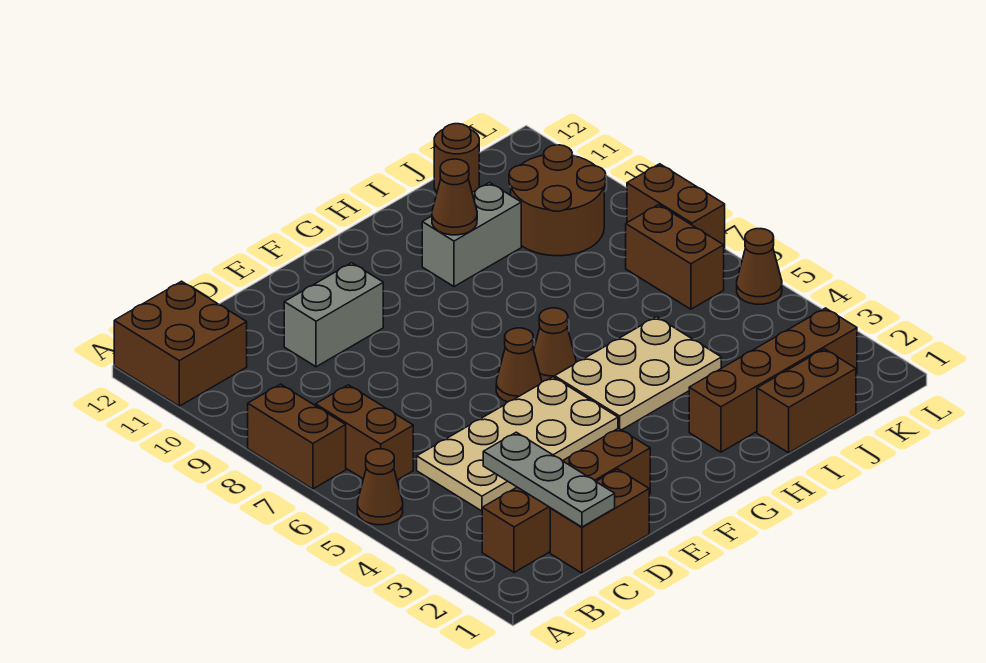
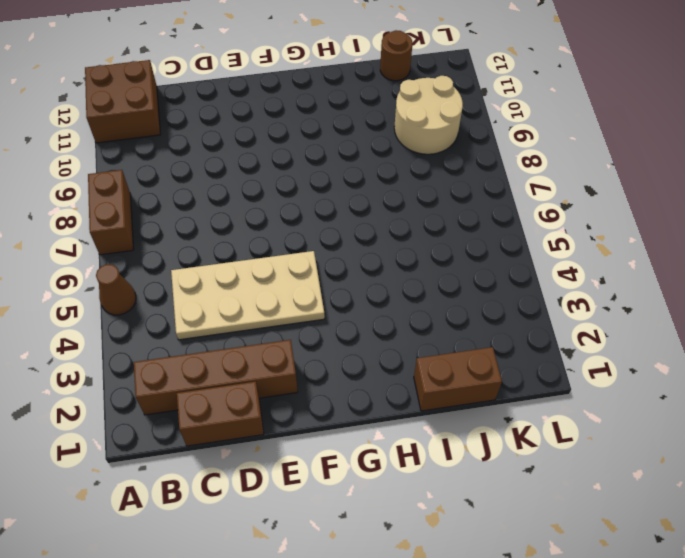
tan 2x2 round brick [394,76,463,154] -> brown 2x2 round brick [509,145,606,256]
none -> brown 1x2 brick [316,385,413,480]
none -> grey 1x2 brick [284,263,383,367]
none -> brown 1x1 cone [496,328,542,402]

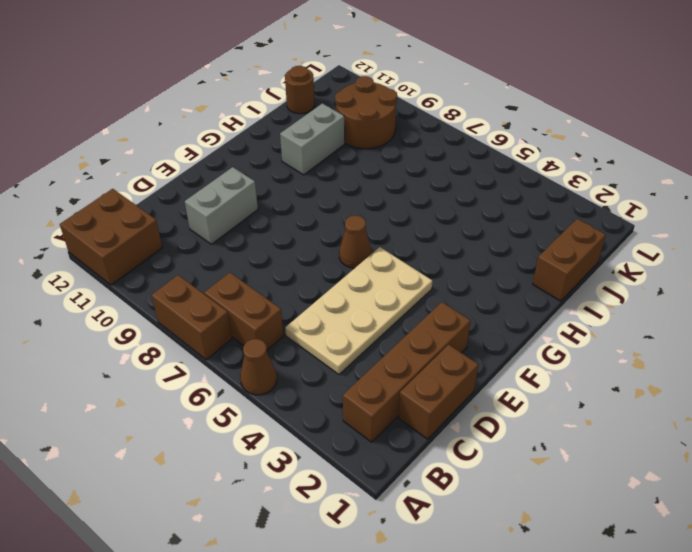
none -> tan 2x3 plate [555,317,721,430]
none -> brown 1x1 cone [534,308,576,382]
none -> brown 1x4 brick [689,308,857,452]

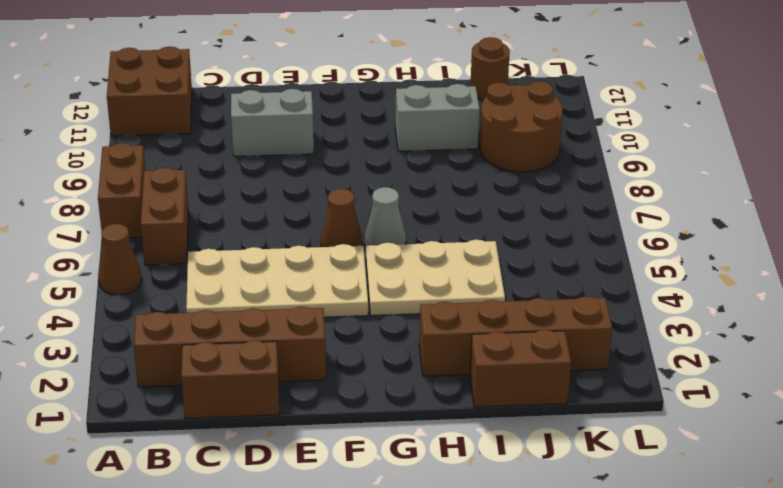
grey 1x1 cone [365,187,406,247] -> brown 1x1 cone [534,308,576,382]
none -> brown 1x2 brick [626,205,724,309]
none -> brown 1x1 cone [737,229,782,304]
none -> brown 1x2 brick [627,164,725,250]

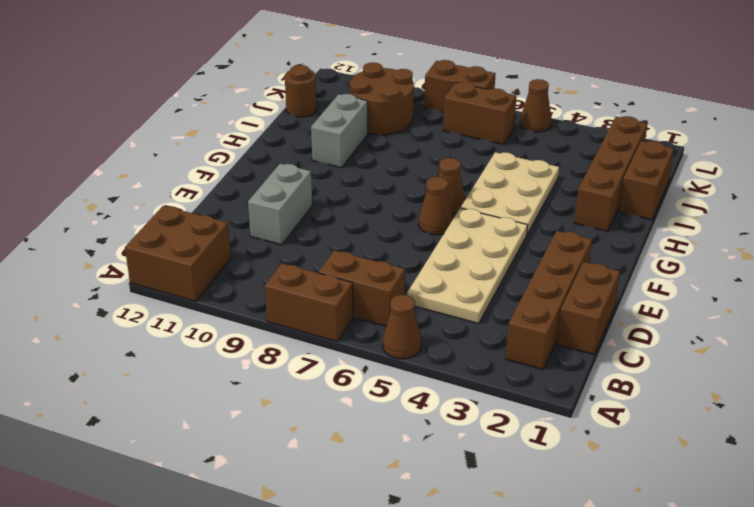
none -> grey 1x3 plate [483,432,615,527]
none -> brown 1x1 cone [432,159,477,235]

